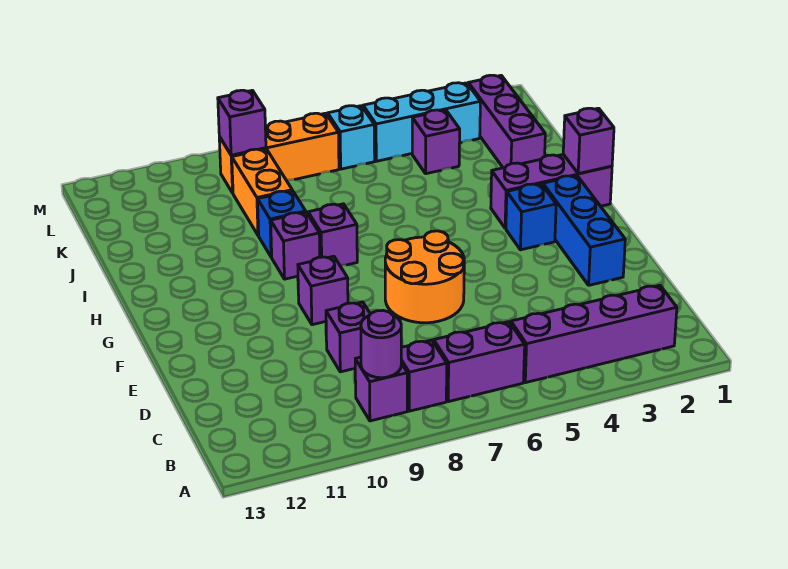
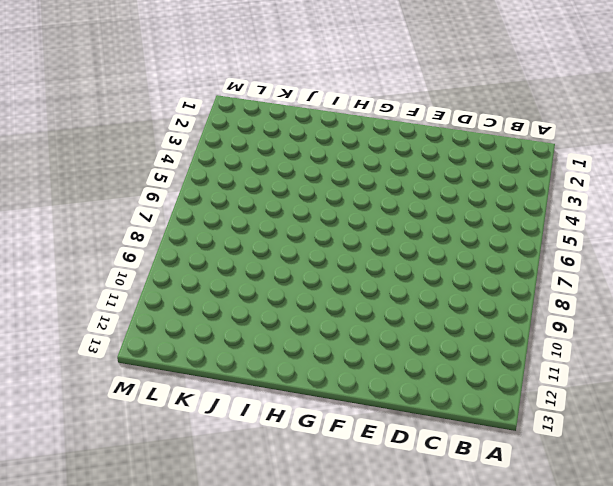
none -> purple 1x4 brick [511,285,677,383]
none -> purple 1x2 brick [434,322,525,402]
none -> purple 1x1 brick [401,340,447,411]

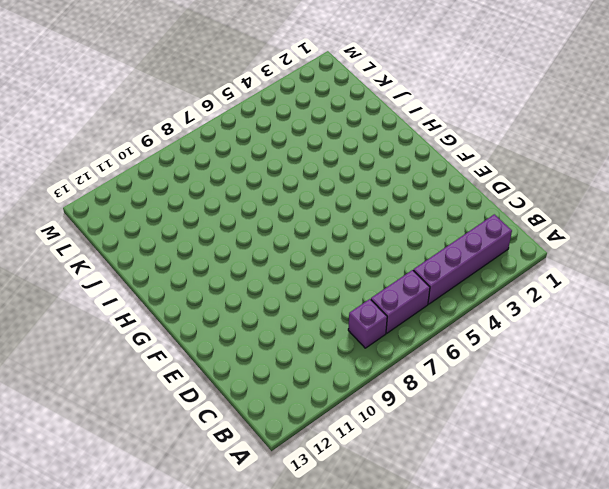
none -> purple 1x1 brick [355,357,407,421]
none -> purple 1x1 brick [326,302,370,372]
none -> blue 1x3 brick [543,176,625,285]

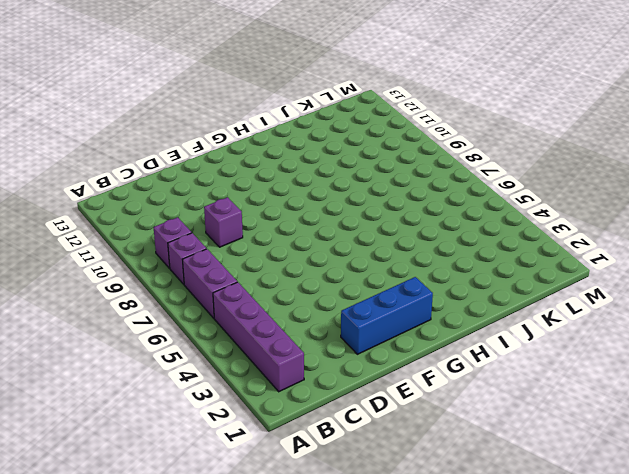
none -> orange 2x2 round brick [385,231,464,323]
none -> purple 1x1 brick [298,256,348,325]
none -> blue 1x1 brick [506,184,556,250]

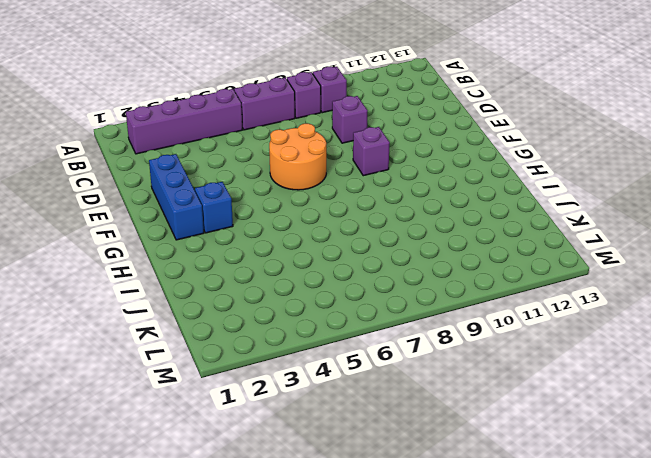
none -> purple 1x3 brick [491,154,612,228]
none -> purple 1x1 brick [308,204,357,266]
none -> purple 1x1 brick [271,212,320,279]

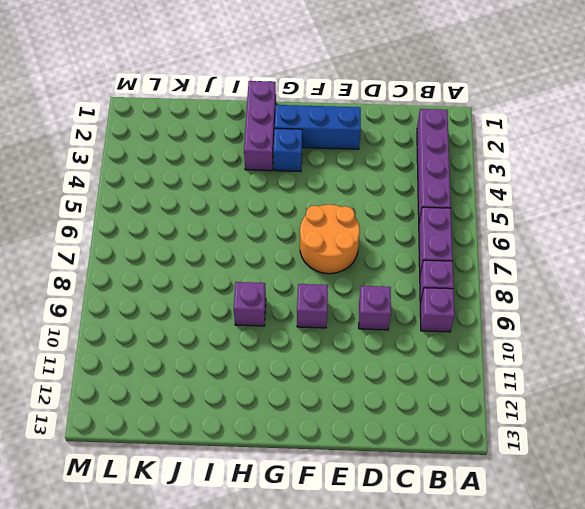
none -> purple 1x1 brick [308,204,357,266]
none -> blue 1x1 brick [258,191,306,257]
none -> purple 1x3 brick [468,75,545,168]

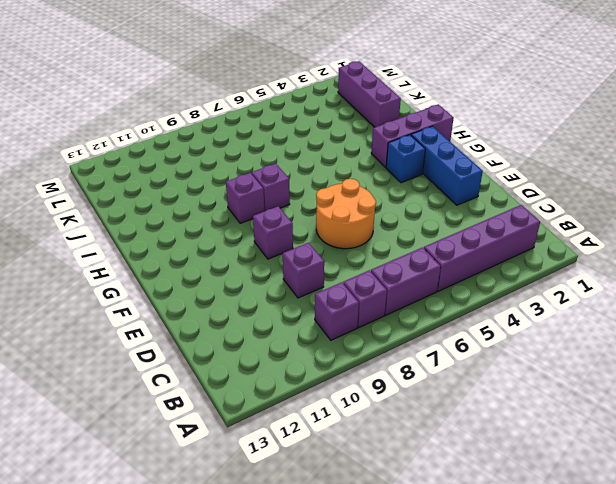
none -> blue 1x1 brick [258,191,306,257]
none -> orange 1x2 brick [232,149,292,235]
none -> purple 1x1 brick [412,110,460,174]

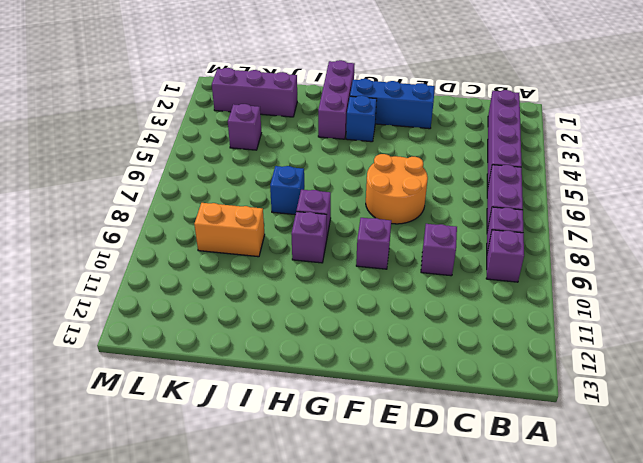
blue 1x1 brick [270,166,304,215] -> blue 1x1 brick moved to [258,191,306,257]
none -> cyan 1x3 brick [363,83,480,161]
none -> cyan 1x1 brick [328,106,375,169]
none -> orange 1x3 brick [219,113,339,193]

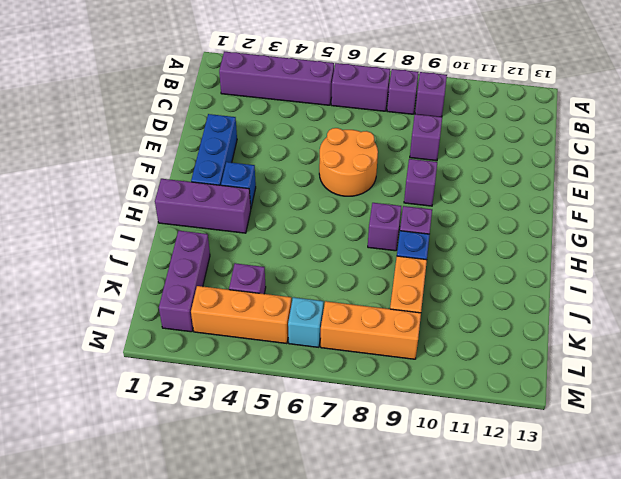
orange 1x3 brick [191,286,291,344] -> cyan 1x3 brick [363,83,480,161]
none -> purple 1x1 round brick [361,310,401,378]
none -> purple 1x1 brick [563,108,614,174]
none -> purple 1x1 brick [218,90,266,155]

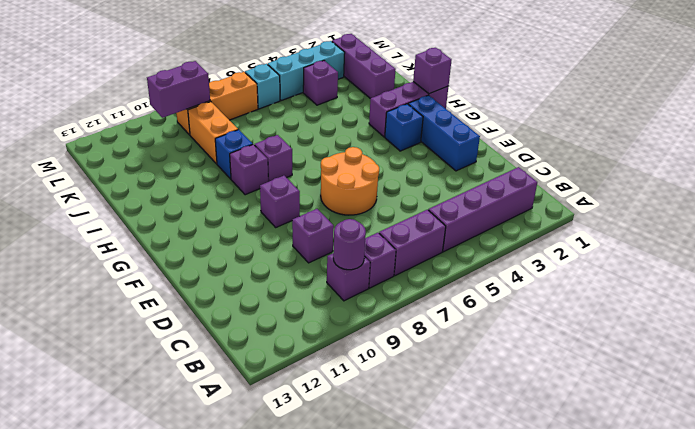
purple 1x2 brick [147,61,210,118] -> purple 1x1 brick [218,90,266,155]

